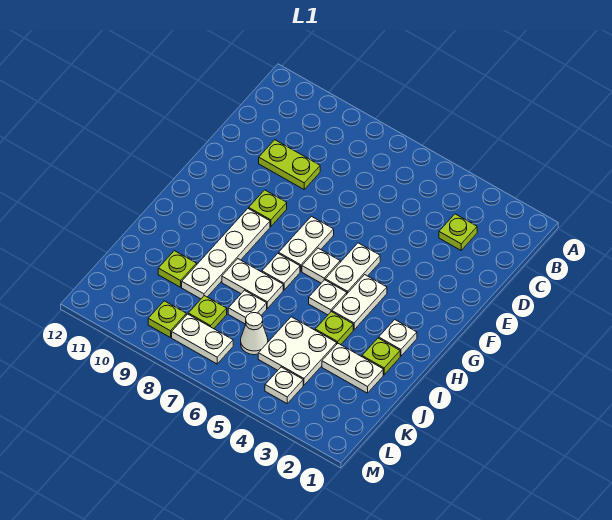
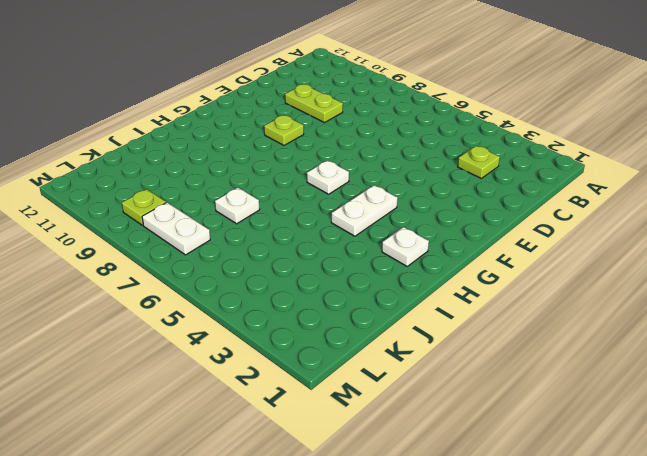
none -> white 1x2 plate [325,243,380,293]
none -> white 1x2 plate [279,216,334,272]
none -> white 1x4 plate [182,209,270,299]

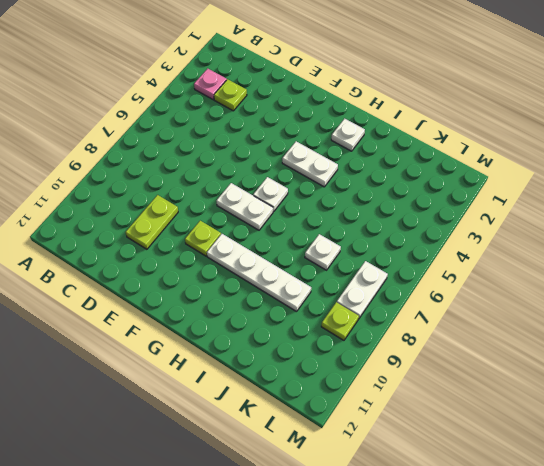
pink 1x1 plate [194,69,227,100] -> none
none -> white 1x2 plate [325,243,380,293]
none -> white 1x1 plate [309,280,347,315]
none -> white 1x1 plate [262,253,300,290]

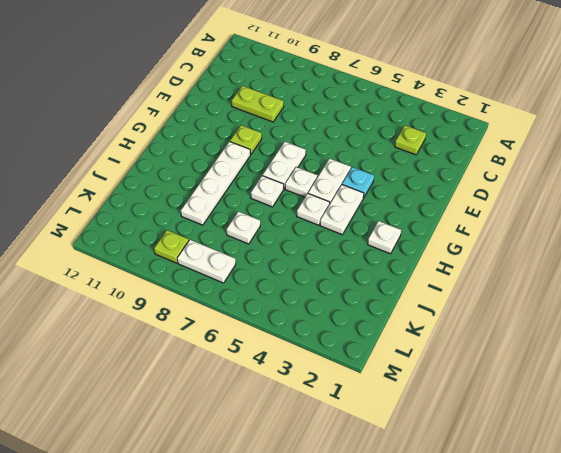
cyan 1x1 plate [342,167,374,198] -> none
none -> lime 1x1 plate [362,338,400,375]
none -> lime 1x1 plate [315,312,353,345]
none -> white 1x2 plate [222,259,283,308]

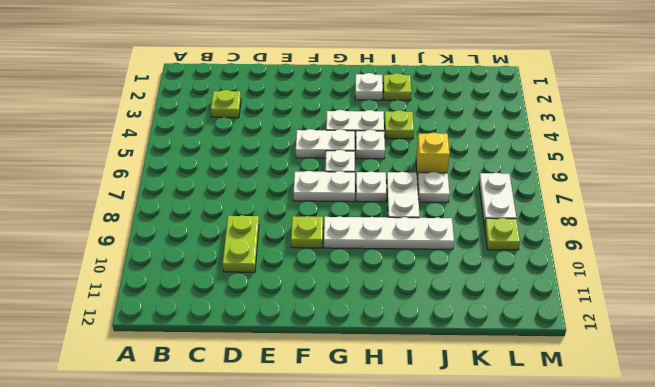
yellow 1x1 brick [416,133,450,180] -> none
none -> white 1x2 plate [322,344,383,393]
none -> white 2x2 plate [258,317,337,385]
none -> lime 1x1 plate [158,251,197,287]

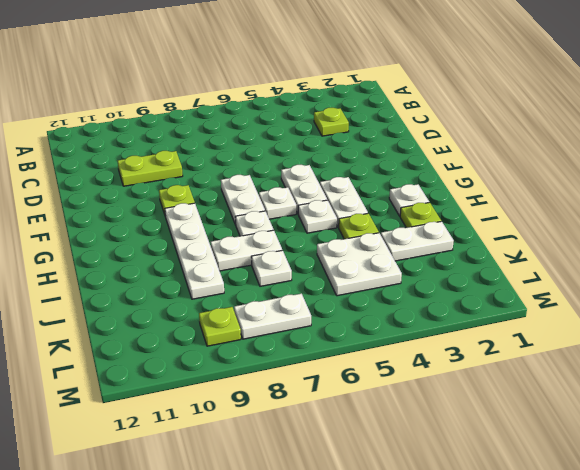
none -> lime 1x1 plate [158,251,197,287]
none -> white 1x1 cone [241,313,268,355]
none -> lime 1x1 plate [188,296,227,329]

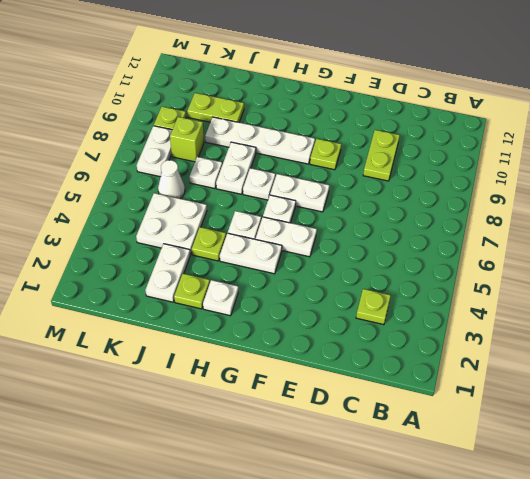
lime 1x2 plate [187,93,244,122] -> lime 1x1 plate [158,251,197,287]
lime 1x1 brick [170,117,204,162] -> lime 1x1 plate [188,296,227,329]
none -> white 1x1 plate [265,367,303,403]

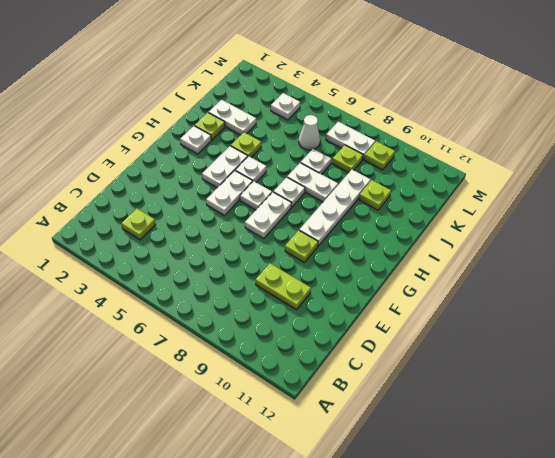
none -> white 2x2 plate [258,317,337,385]

